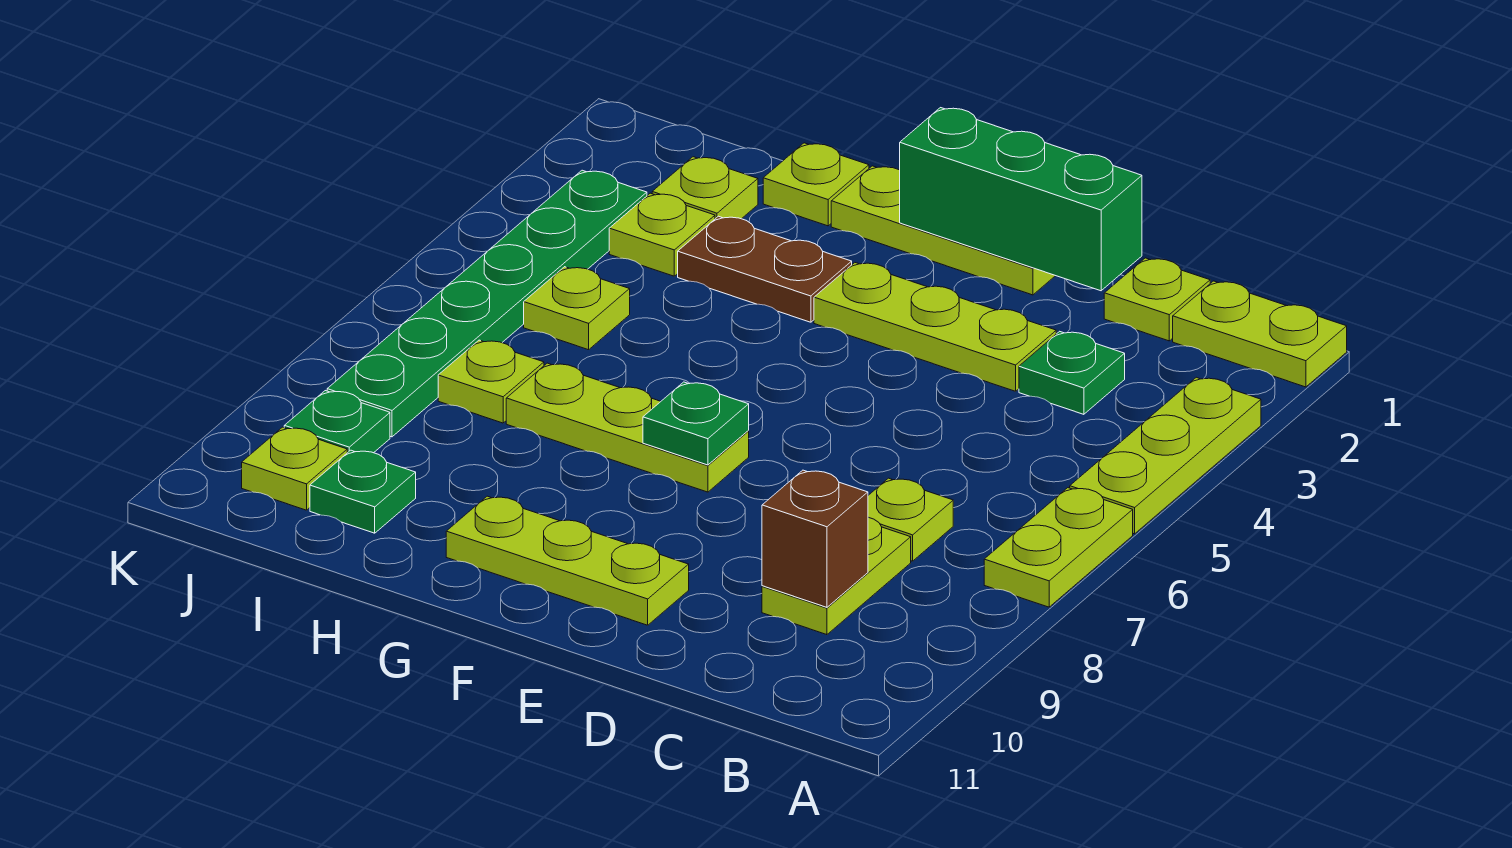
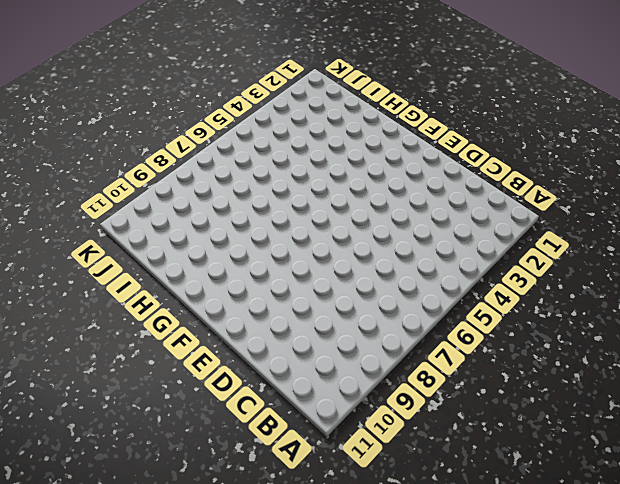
none -> lime 1x2 plate [1173,281,1347,387]
none -> lime 1x3 plate [1070,377,1261,534]
none -> lime 1x2 plate [984,488,1133,607]

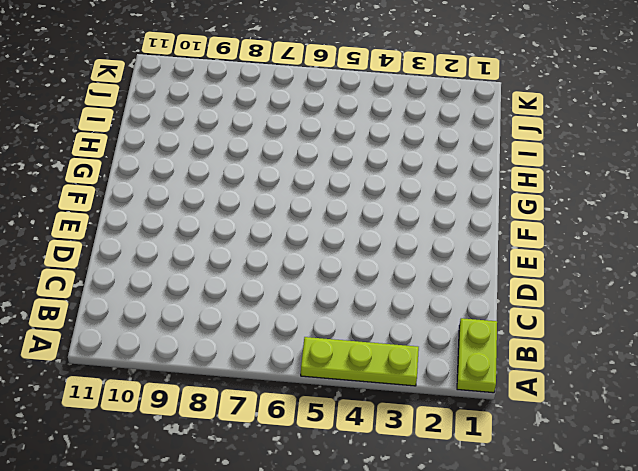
none -> lime 1x2 plate [984,488,1133,607]
none -> lime 1x1 plate [1104,258,1210,341]
none -> green 1x1 plate [1019,331,1125,414]

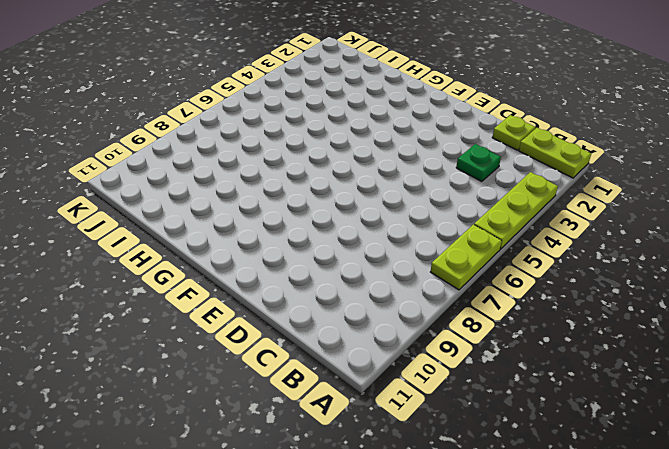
none -> lime 1x1 plate [868,478,953,561]
none -> lime 1x2 plate [762,517,911,635]
none -> lime 1x3 plate [814,263,1056,391]

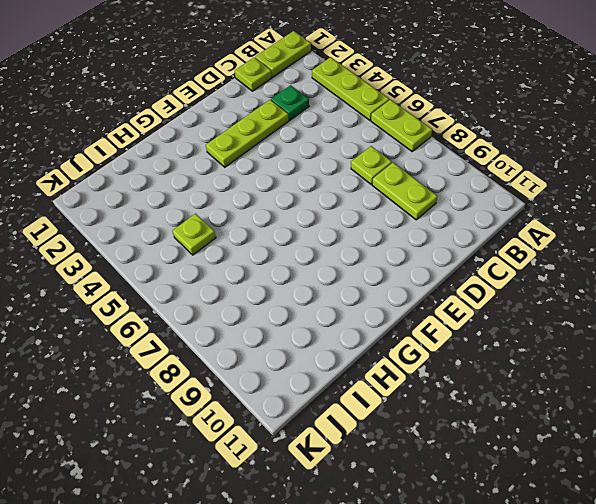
none -> lime 1x3 plate [831,166,1055,295]
none -> lime 1x3 plate [446,496,689,625]
none -> lime 1x3 plate [506,363,749,492]

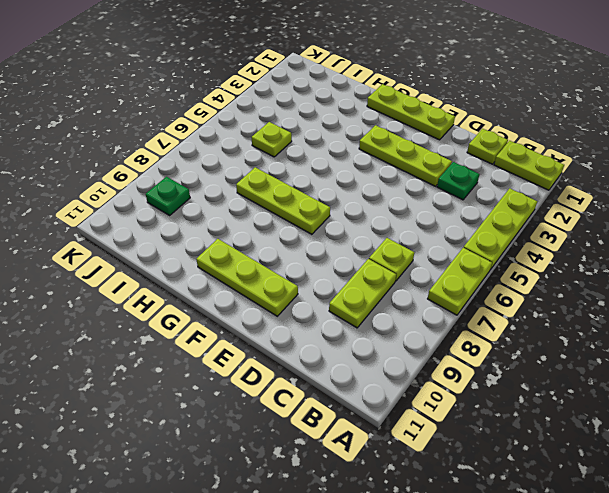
none -> brown 1x2 plate [678,216,852,322]
none -> lime 1x1 plate [763,143,869,226]
none -> lime 1x1 plate [652,157,758,219]

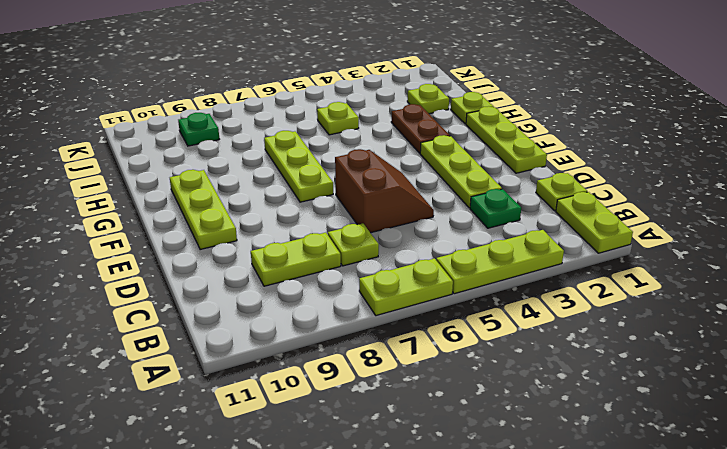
brown 2x2 slope [335,149,434,233] -> none
none -> lime 1x1 plate [609,193,715,276]
none -> lime 1x1 plate [438,340,544,423]
none -> green 1x1 plate [310,450,416,533]

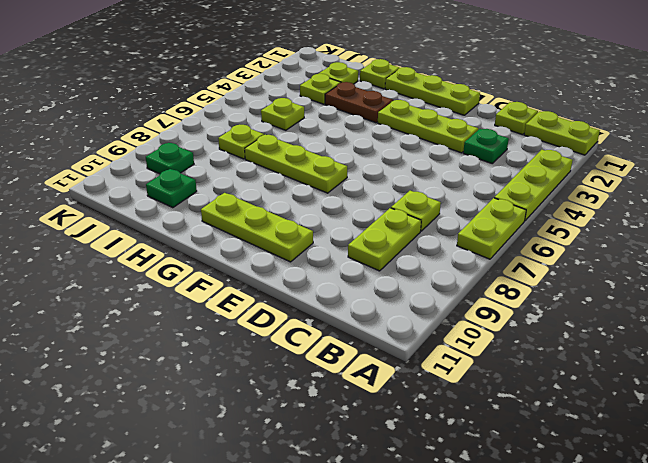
none -> green 1x6 plate [327,170,647,437]
none -> lime 1x1 plate [242,427,347,510]
none -> brown 1x1 brick [762,470,868,607]

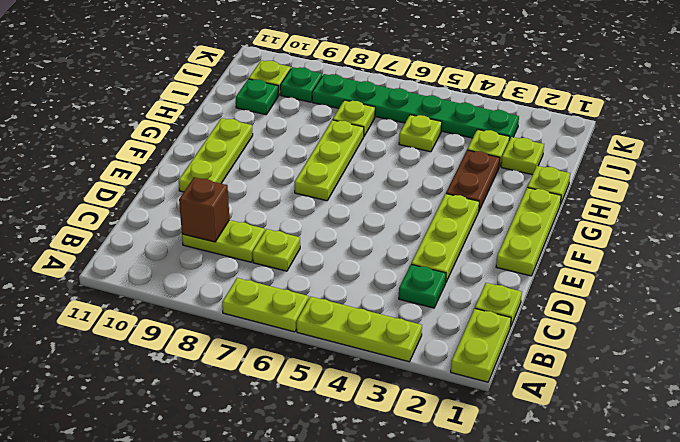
none -> green 1x3 brick [900,108,1142,291]
none -> green 1x1 plate [643,382,749,465]

